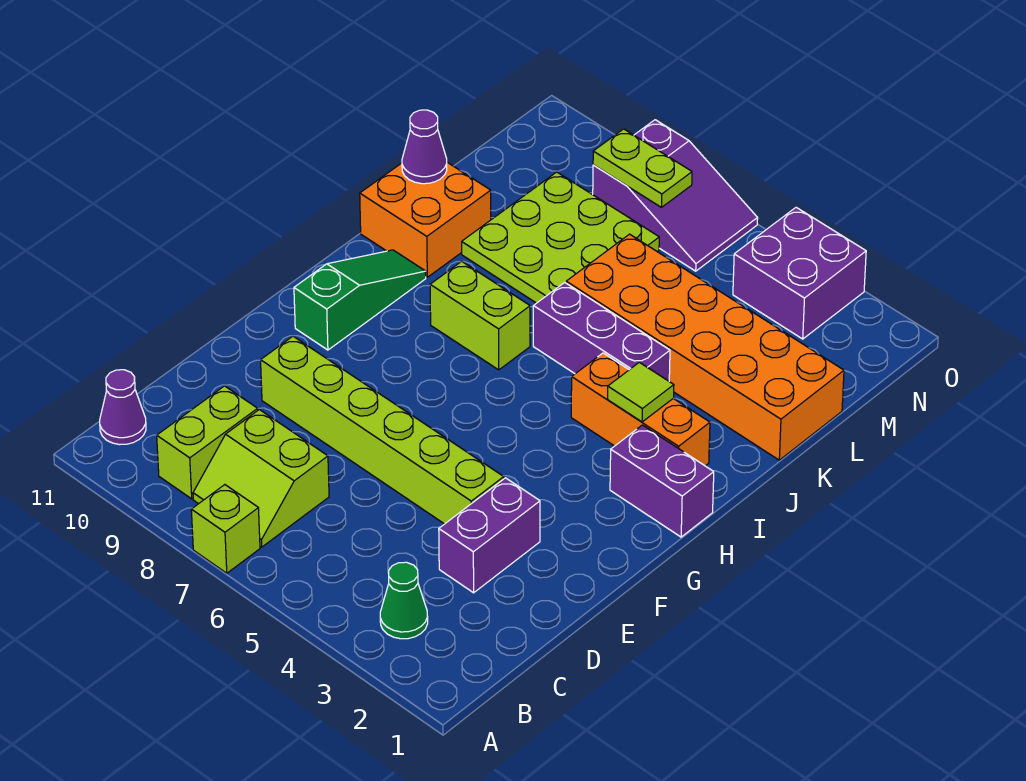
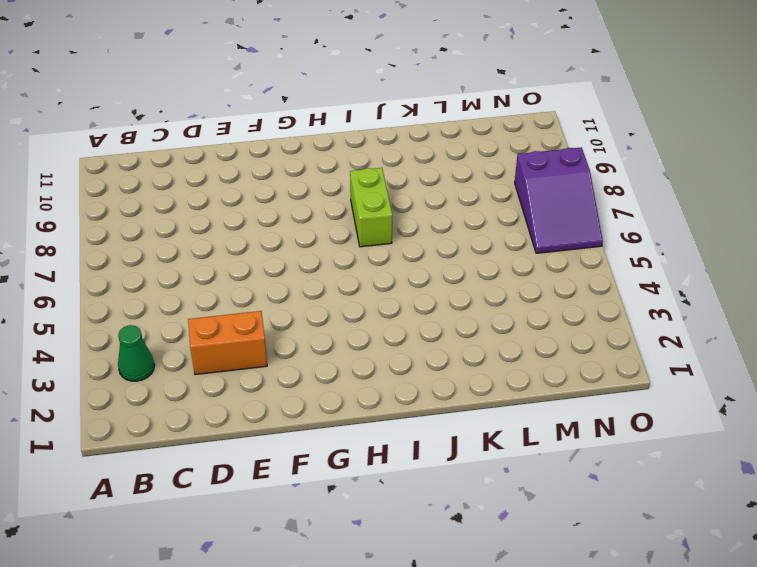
orange 1x2 brick [188,311,267,375] -> purple 1x2 brick [439,478,540,593]
none -> lime 1x1 brick [191,485,260,573]
none -> lime 2x2 slope [193,410,329,547]
none -> lime 1x2 brick [157,386,258,499]

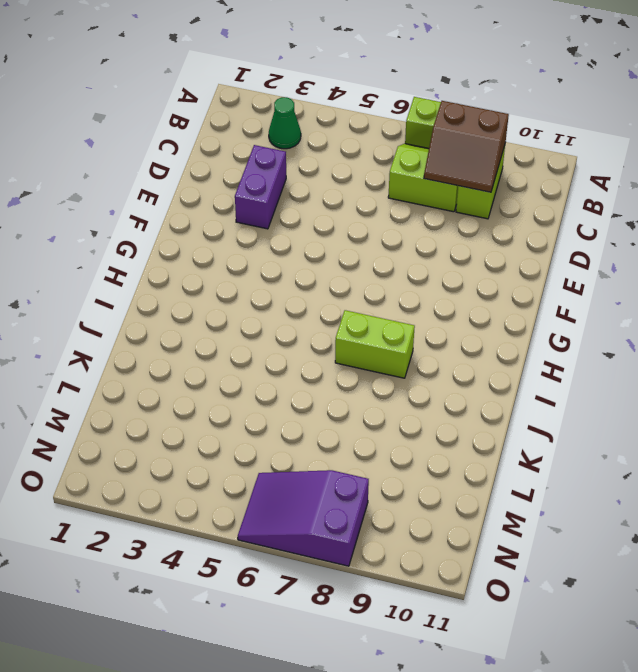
brown 2x2 slope [424,101,509,192] -> none
none -> purple 1x1 cone [100,370,146,445]
none -> lime 1x6 brick [261,336,504,524]
none -> green 1x3 slope [294,250,426,350]

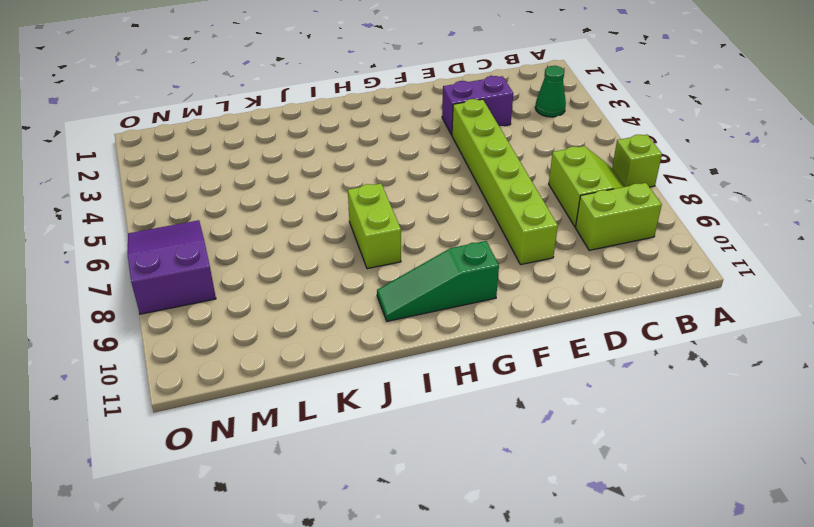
none -> purple 1x1 cone [100,370,146,445]
none -> purple 1x2 brick [610,425,714,537]
none -> orange 1x3 brick [571,353,710,466]

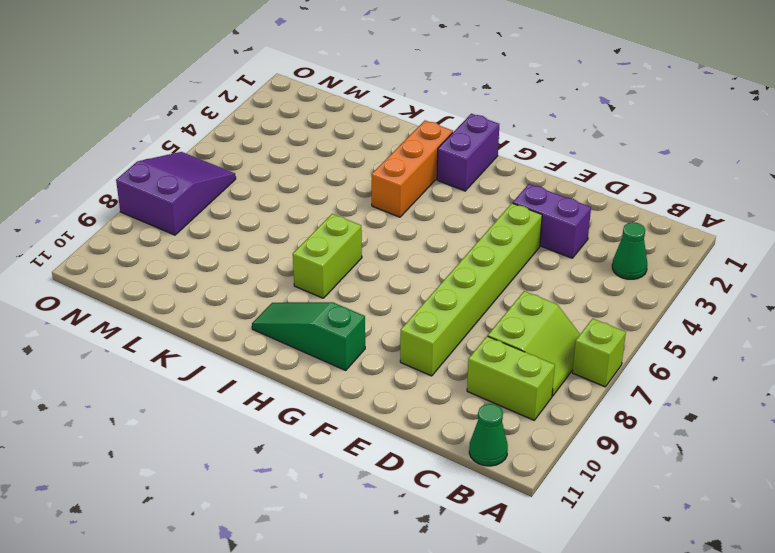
green 1x1 cone [469,404,508,466] -> purple 1x1 cone [100,370,146,445]
none -> purple 1x3 brick [533,282,670,381]
none -> orange 2x2 brick [360,162,491,277]
none -> orange 2x6 brick [566,234,844,460]

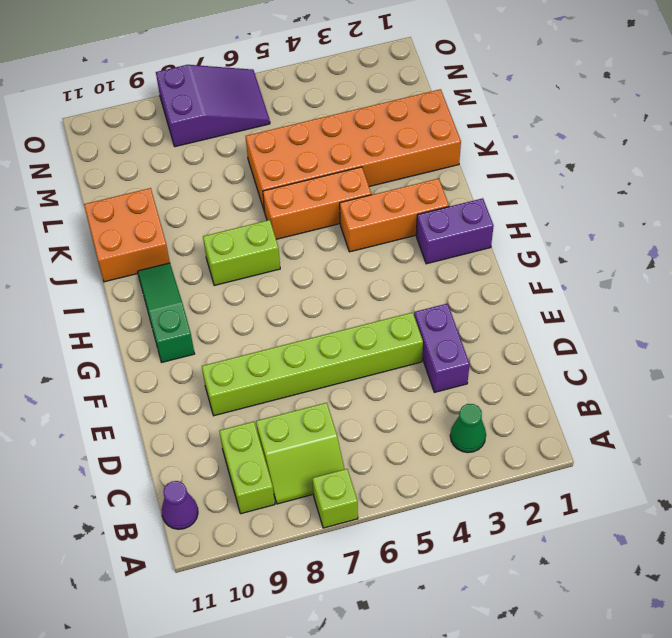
orange 1x3 brick [263,167,371,239] -> purple 1x3 brick [533,282,670,381]
none -> lime 3x3 plate [462,172,659,303]
none -> purple 2x2 brick [733,207,866,339]
none -> lime 1x1 tile [608,362,674,422]

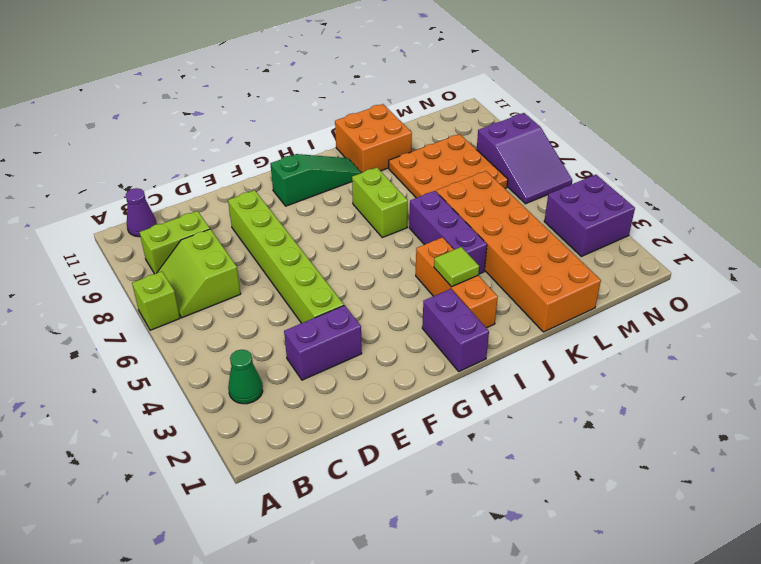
orange 3x3 plate [389,134,508,198] -> lime 3x3 plate [462,172,659,303]
none -> purple 1x1 cone [402,110,447,184]
none -> lime 1x2 plate [593,129,692,207]

